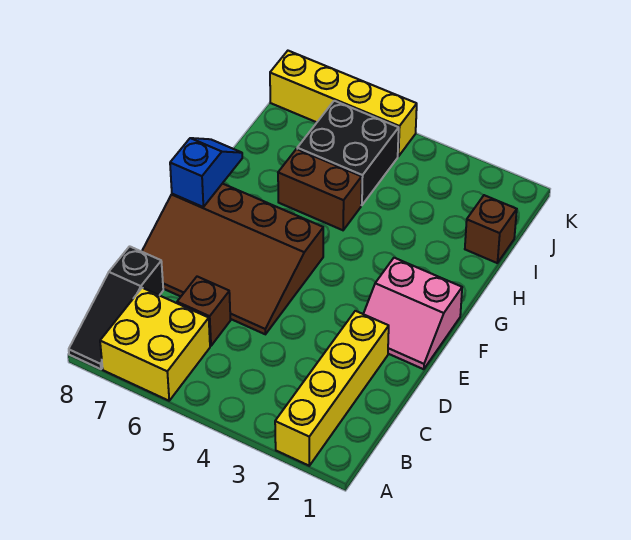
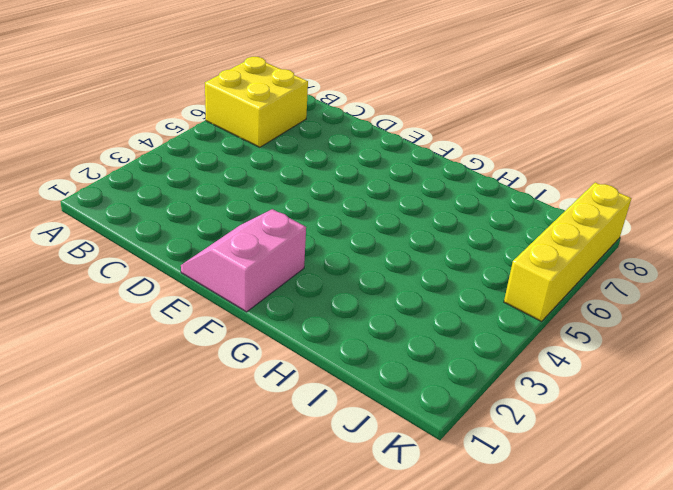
none -> yellow 1x4 brick [275,311,389,466]
none -> black 1x3 slope [69,246,163,369]

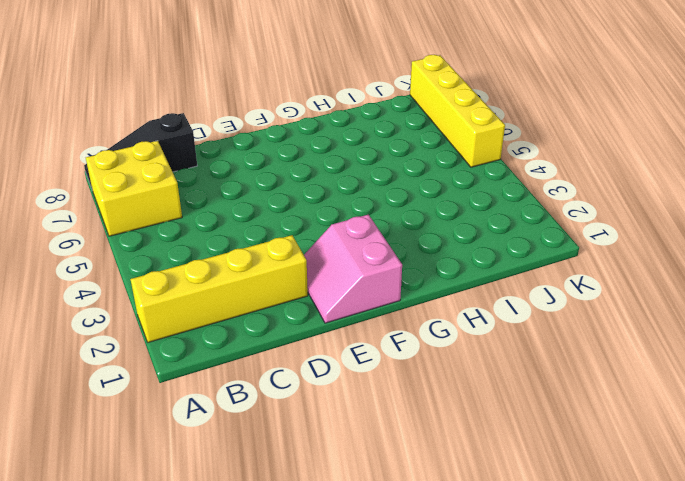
none -> brown 1x1 brick [177,277,230,346]
none -> brown 3x4 slope [142,184,323,334]

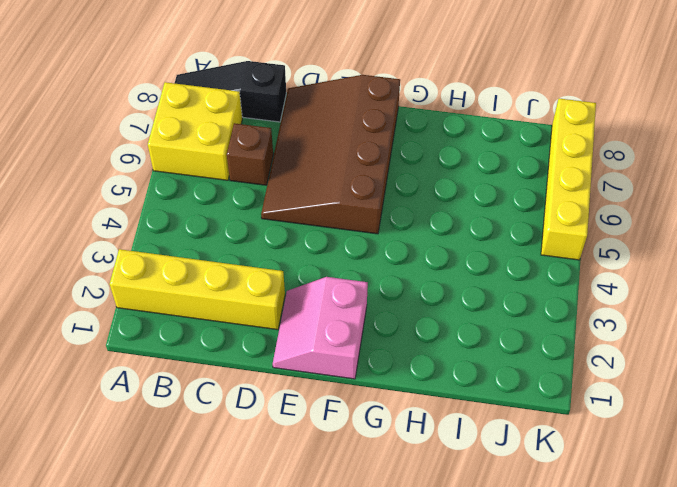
none -> brown 1x2 brick [278,149,362,230]
none -> brown 1x1 brick [465,195,517,263]

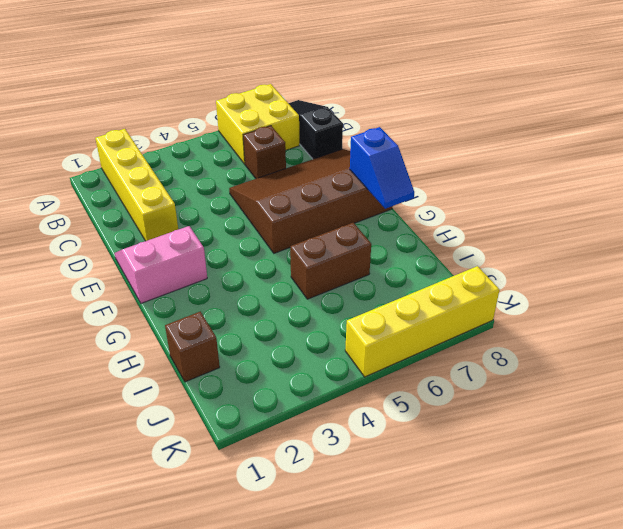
none -> black 2x2 brick [297,101,399,205]

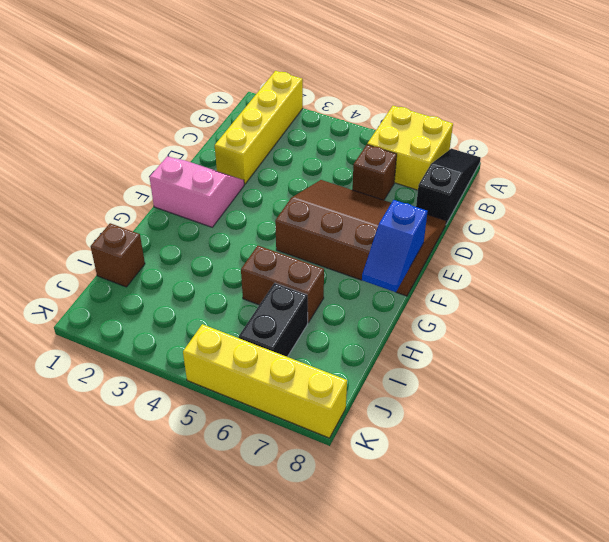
black 1x2 brick [239,283,308,357] -> black 2x2 brick [297,101,399,205]

